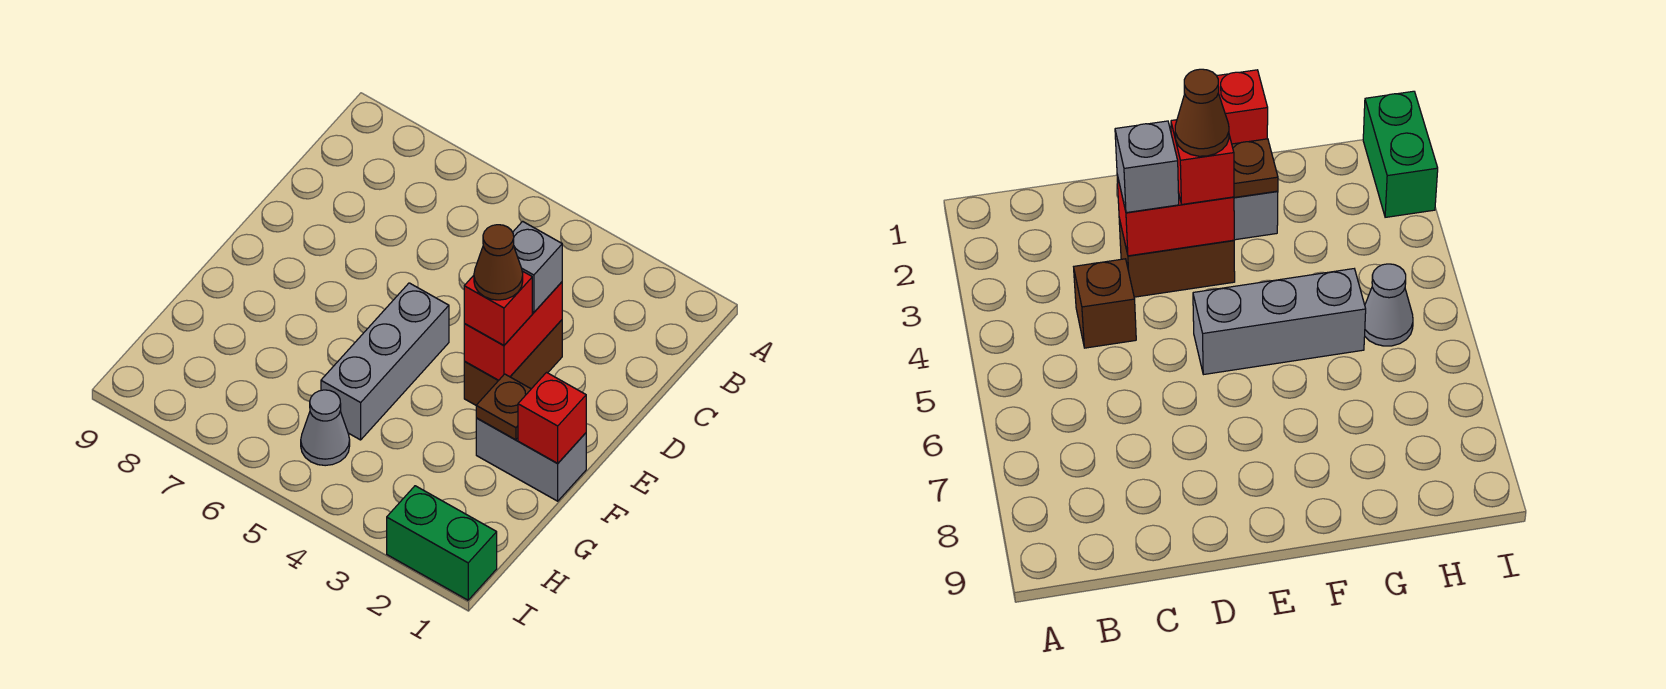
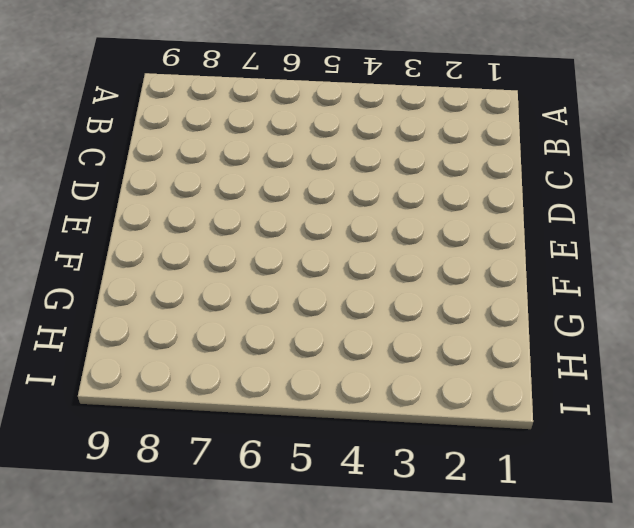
none -> brown 1x1 brick [1074,259,1136,348]
none -> brown 1x2 brick [464,320,562,405]
none -> grey 1x3 brick [321,283,449,440]

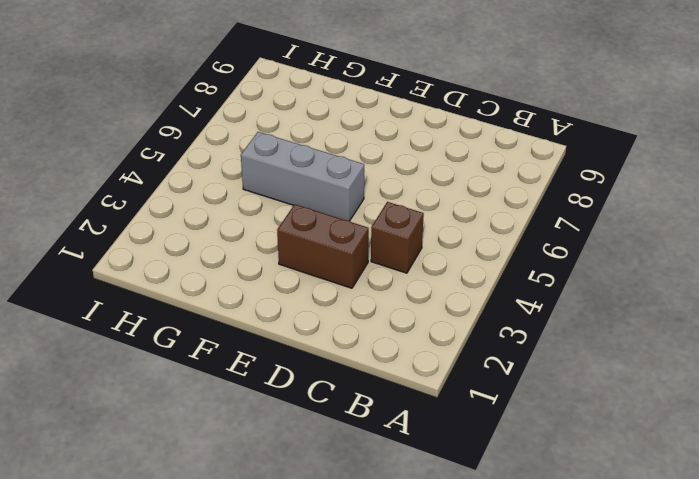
none -> grey 1x2 brick [476,418,586,501]
none -> grey 1x1 cone [301,390,350,466]
none -> green 1x2 brick [387,486,497,600]

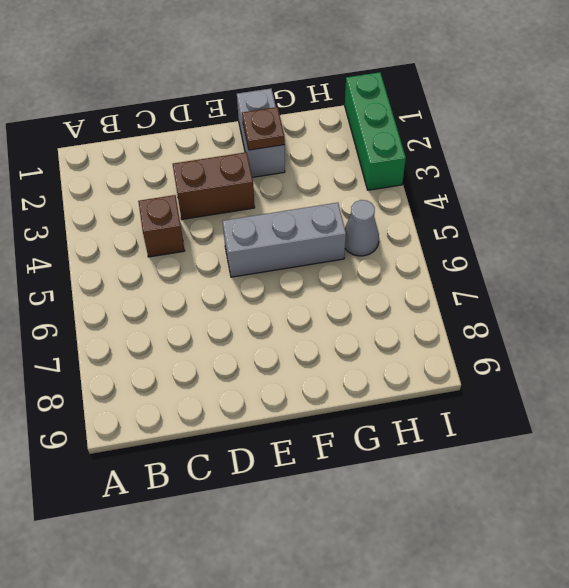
green 1x3 brick [345,72,406,190] -> green 1x2 brick [387,486,497,600]
none -> red 1x2 brick [464,282,562,380]
none -> red 1x1 brick [518,373,586,463]
none -> grey 1x1 brick [513,221,562,312]

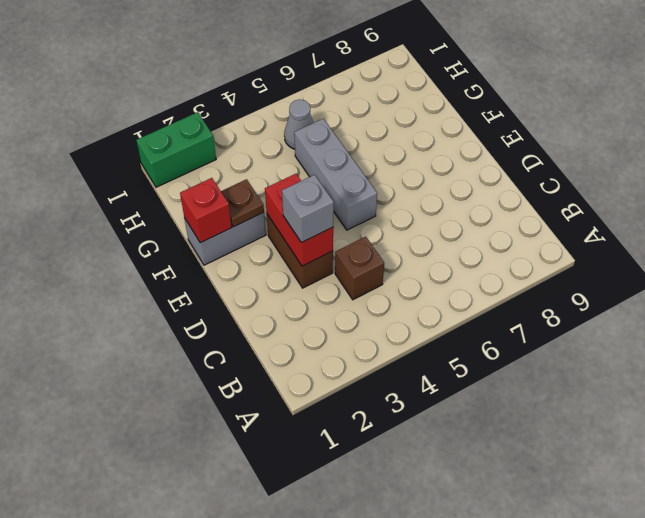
none -> red 1x1 brick [464,271,532,345]
none -> brown 1x1 cone [474,225,523,300]

